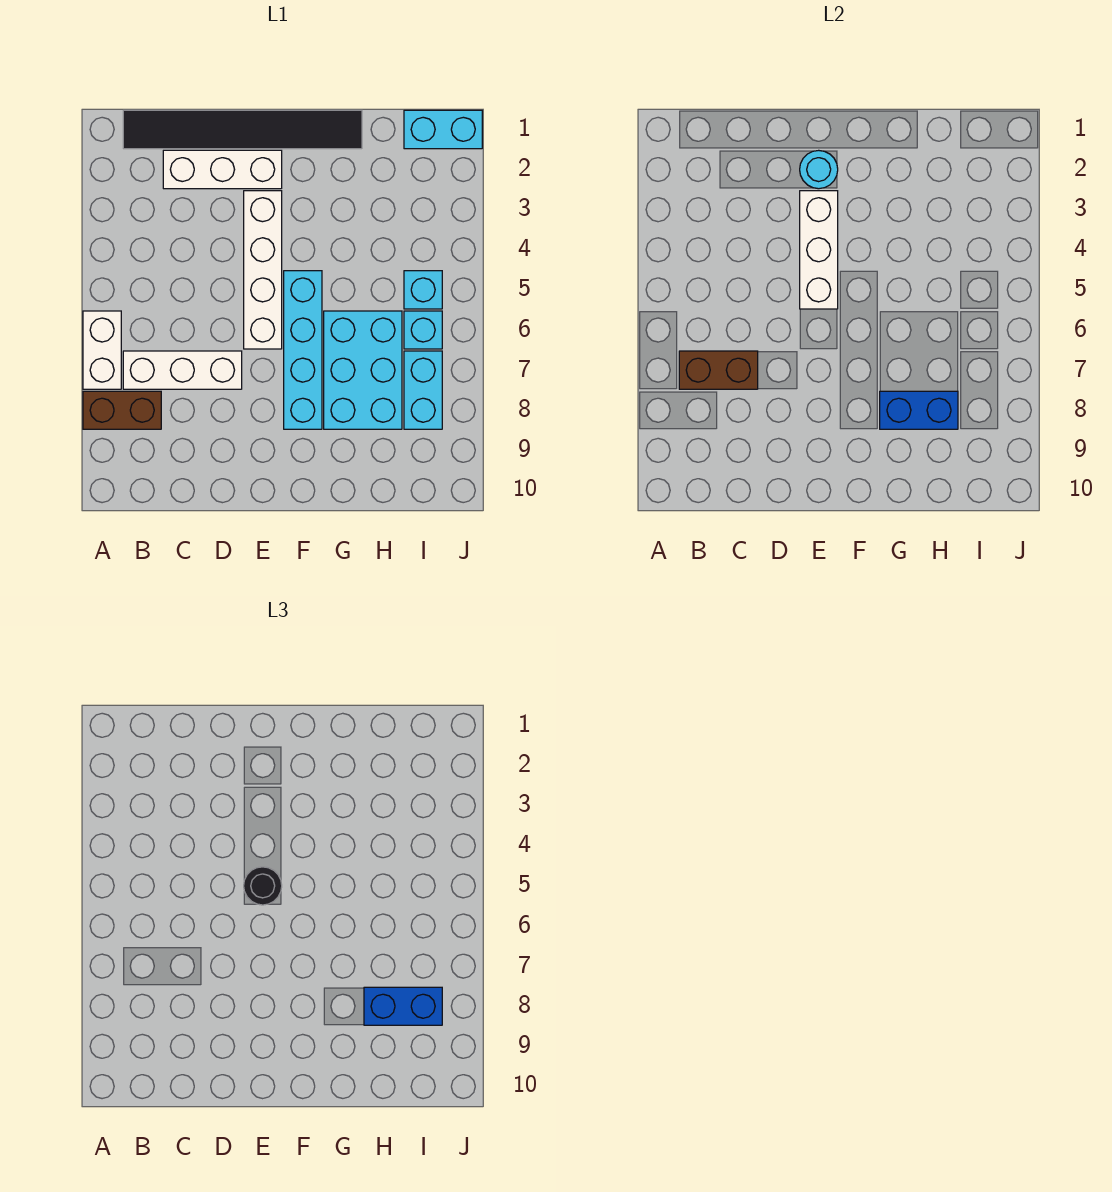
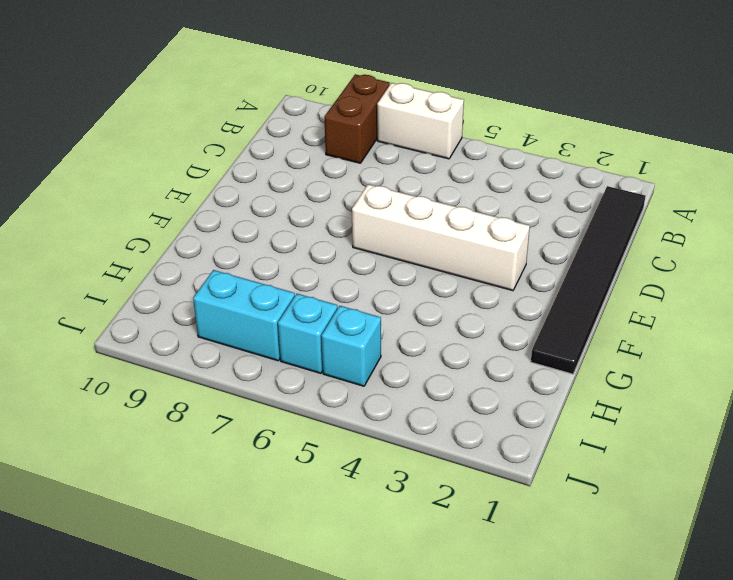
none -> white 1x3 brick [123,351,242,389]
none -> white 1x3 brick [163,150,282,189]
none -> cyan 1x4 brick [284,271,322,429]

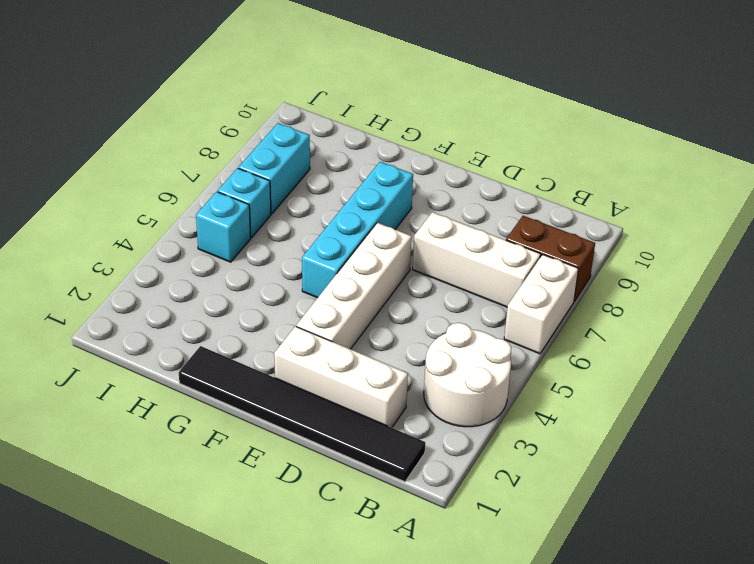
white 2x2 round brick [424,323,511,427] -> none
none -> cyan 2x3 brick [324,311,402,429]
none -> cyan 1x2 brick [404,110,482,149]
none -> brown 1x2 brick [679,351,758,389]

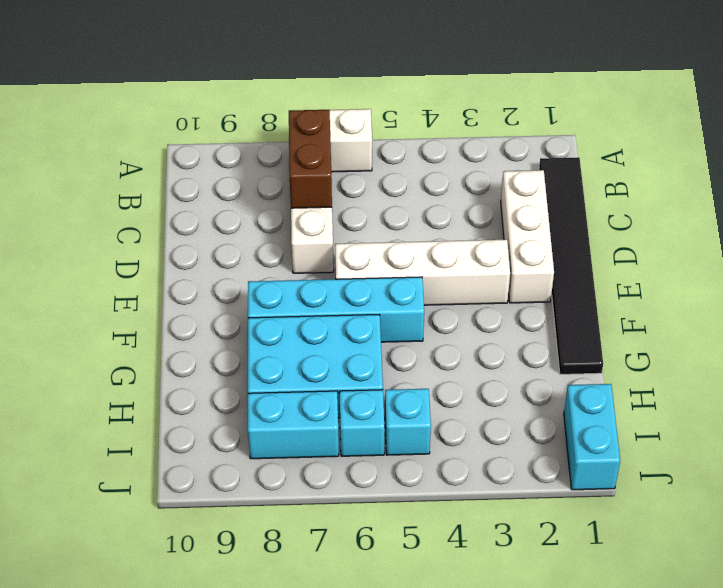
none -> brown 1x2 brick [83,391,161,429]
none -> cyan 1x1 round brick [800,150,838,189]
none -> white 1x3 brick [800,191,838,309]

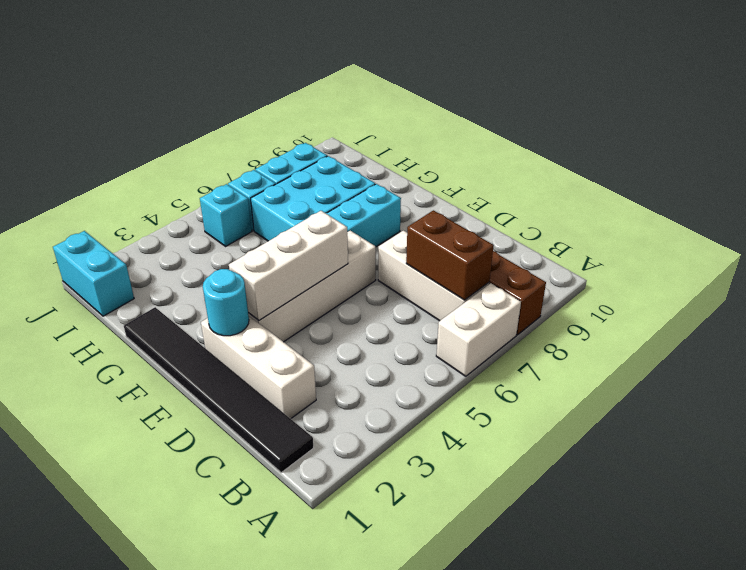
none -> blue 1x2 brick [880,391,958,429]
none -> black 1x1 round brick [244,867,282,905]
none -> blue 1x2 brick [364,987,442,1025]

